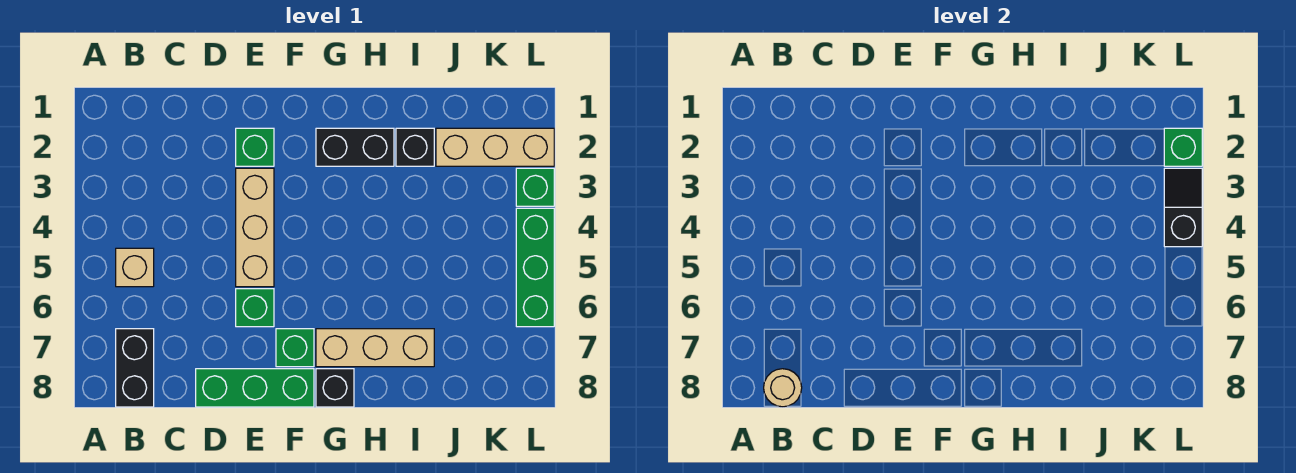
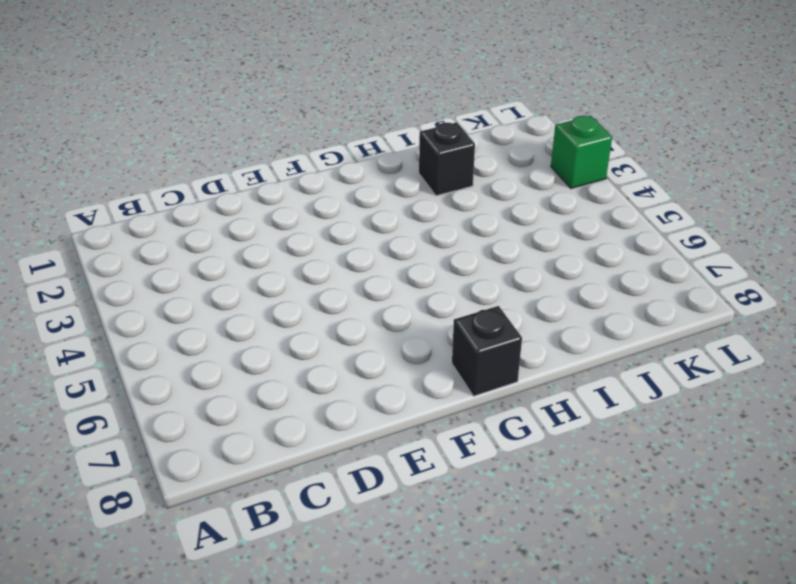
none -> tan 1x1 brick [116,248,154,287]
none -> black 1x2 brick [116,329,154,407]
none -> green 1x3 brick [196,369,314,407]

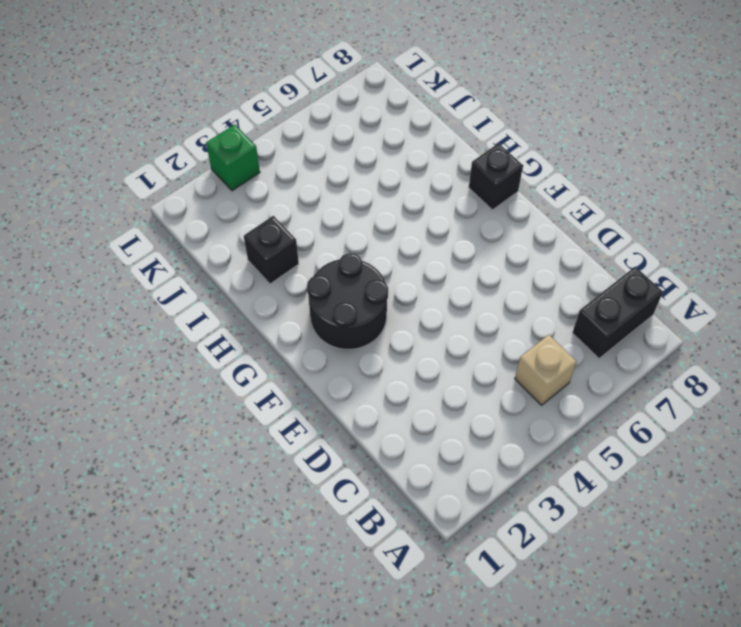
black 2x2 round brick [307,253,388,349] -> black 1x2 brick [316,128,394,166]
none -> green 1x3 brick [196,369,314,407]
none -> green 1x1 brick [236,128,274,166]
none -> tan 1x3 brick [236,168,274,287]

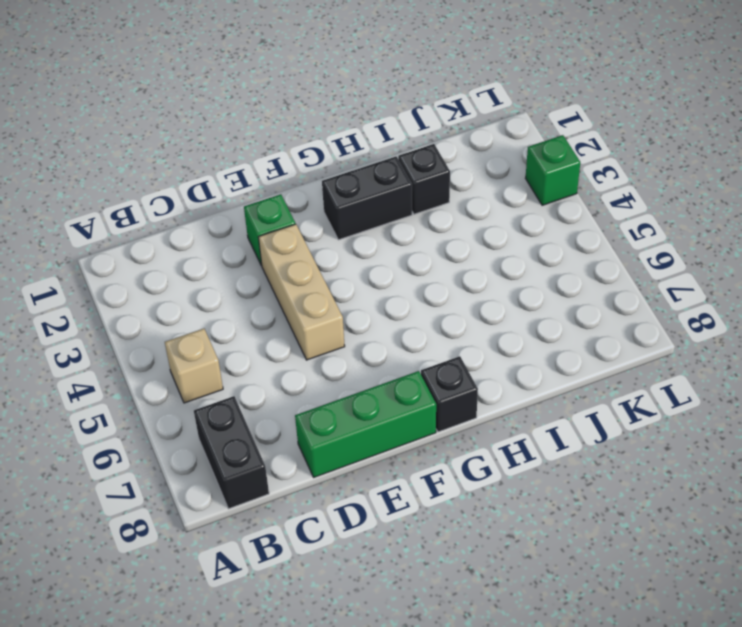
none -> green 1x1 brick [236,289,274,327]
none -> green 1x1 brick [276,329,314,367]
none -> tan 1x3 brick [316,329,434,367]

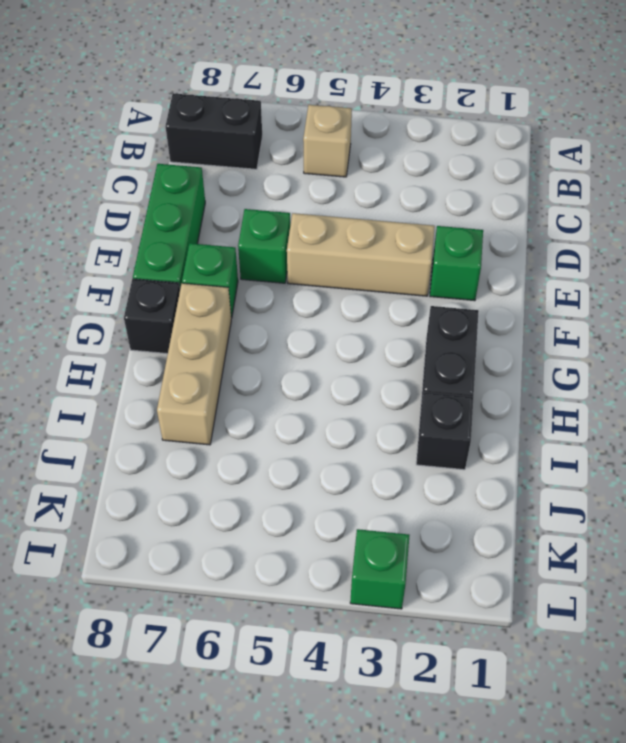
none -> tan 1x3 brick [436,128,554,166]
none -> green 1x3 brick [516,208,554,327]
none -> tan 1x1 round brick [764,369,802,407]

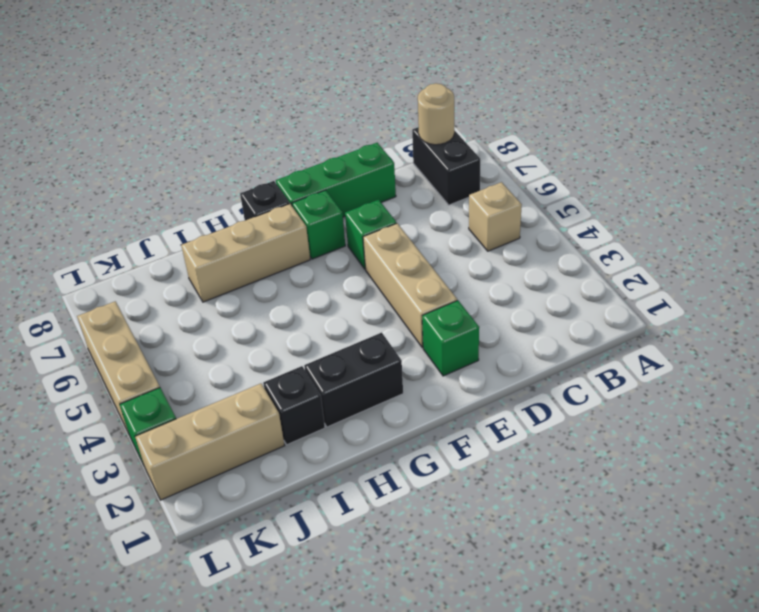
tan 1x3 brick [77,301,160,433] -> green 1x3 brick [516,208,554,327]
none -> green 1x1 brick [1164,128,1202,166]
none -> black 1x2 slope [1164,168,1202,247]

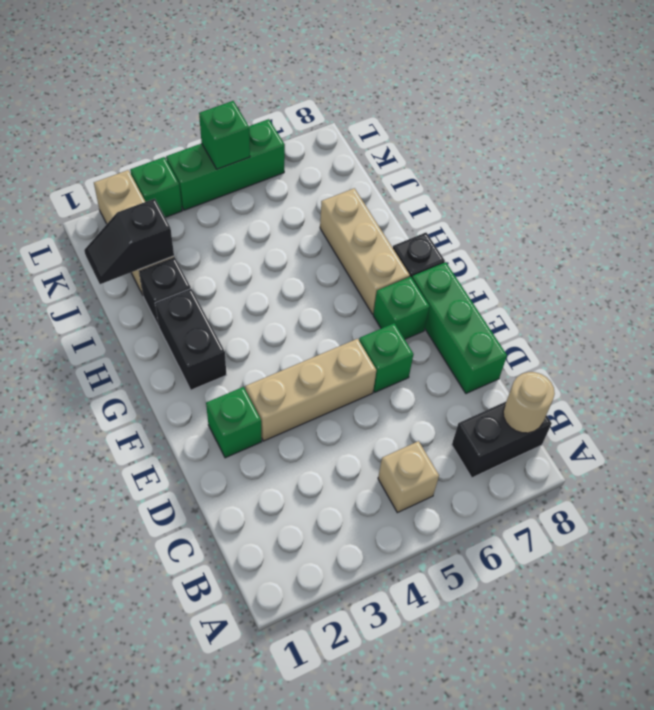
black 1x2 slope [84,199,174,284] -> black 1x2 slope moved to [1164,168,1202,247]
green 1x1 brick [199,101,250,169] -> green 1x1 brick moved to [1164,128,1202,166]

